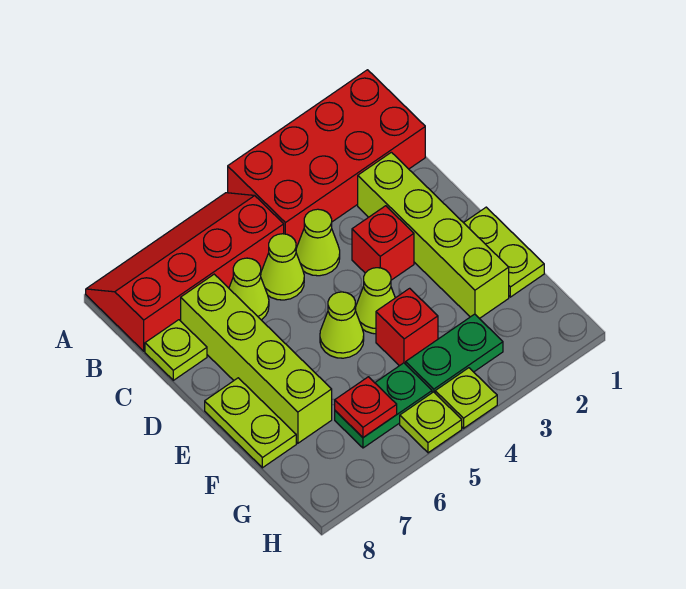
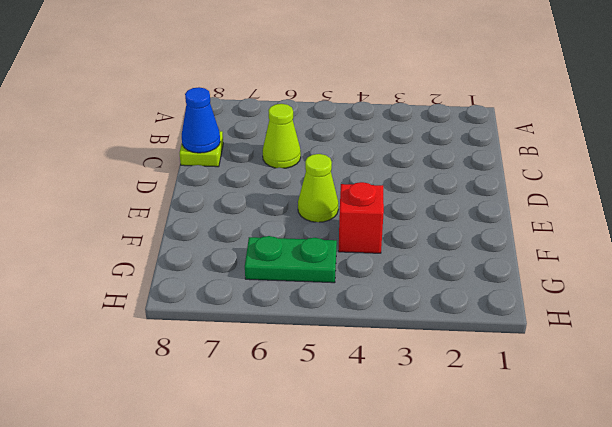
blue 1x1 cone [182,87,220,153] -> none
none -> red 2x4 brick [228,70,425,246]
none -> red 2x4 slope [86,193,284,351]
none -> lime 1x4 brick [358,152,509,319]

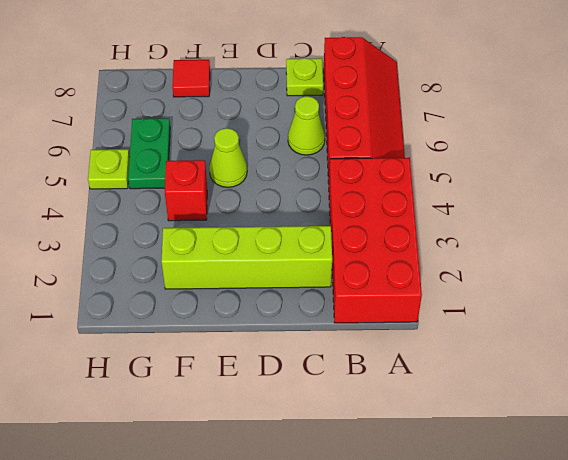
red 1x1 tile [172,60,210,97] -> lime 1x2 plate [205,378,296,468]
none -> lime 1x1 cone [296,209,340,276]
none -> lime 1x1 cone [261,234,304,300]
none -> lime 1x4 brick [181,274,332,443]

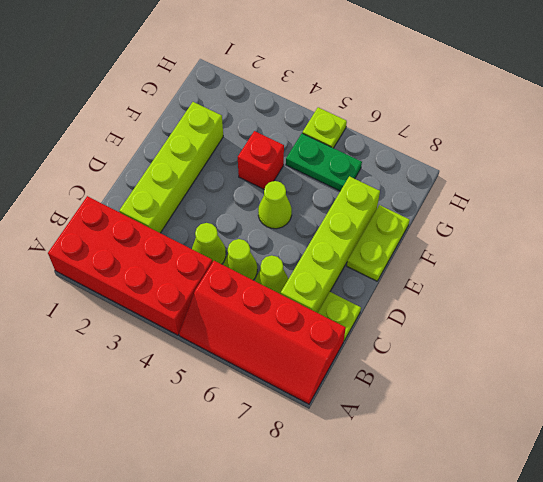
none -> red 1x1 brick [352,206,414,280]
none -> lime 1x2 plate [464,207,544,297]
none -> lime 1x1 cone [355,268,395,334]

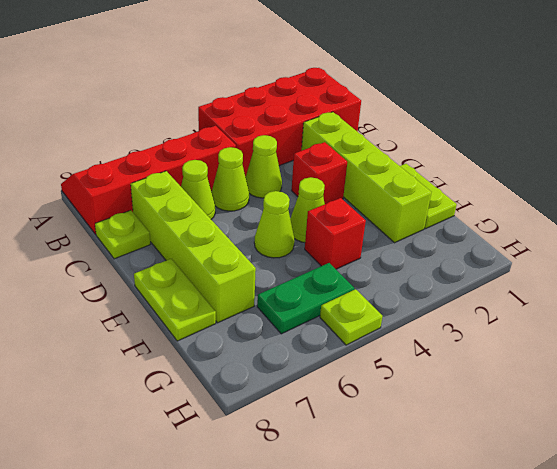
none -> green 1x2 plate [406,314,503,393]
none -> lime 1x1 plate [435,368,497,428]
none -> red 1x1 plate [335,377,397,437]

